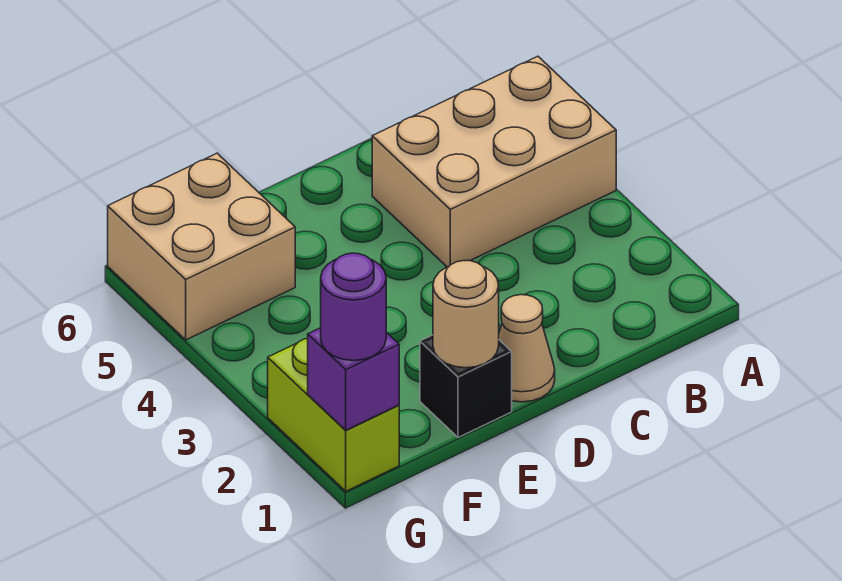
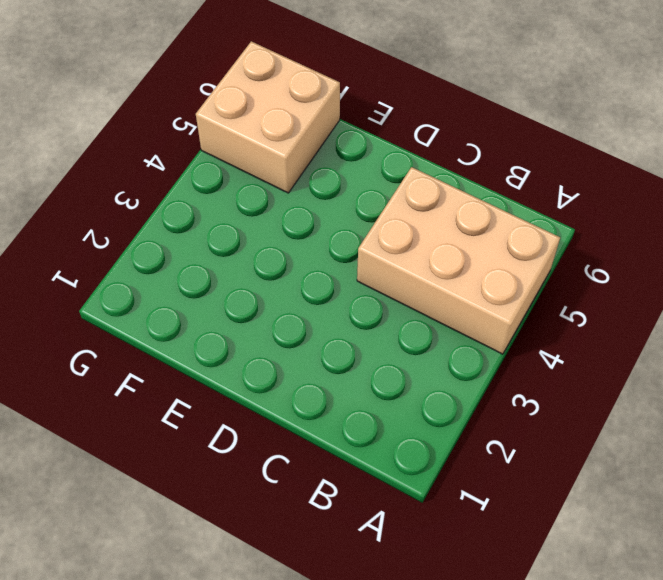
none -> tan 1x1 cone [499,295,555,402]
none -> black 1x1 brick [420,335,512,437]

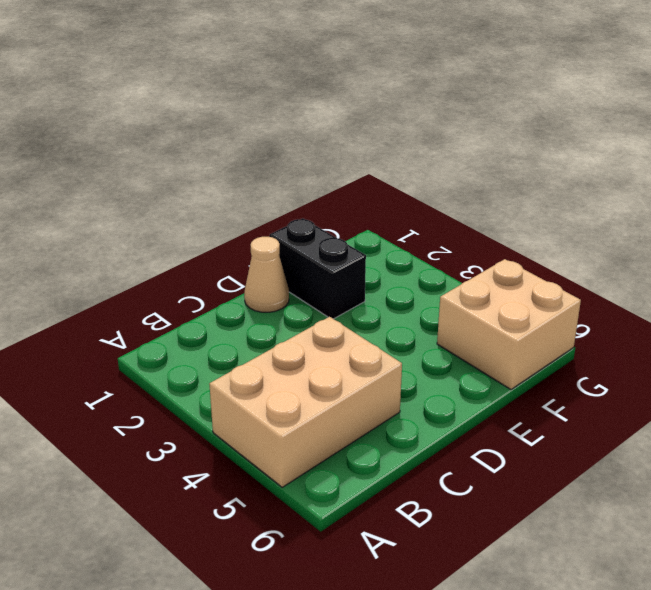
black 1x2 brick [270,218,366,319] -> black 1x1 brick [420,335,512,437]
none -> lime 1x2 brick [268,338,399,491]
none -> tan 1x1 round brick [433,261,499,368]

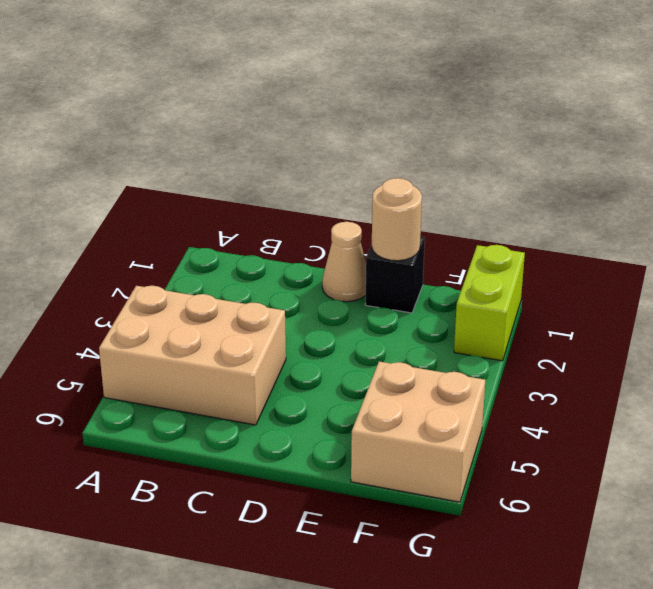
none -> purple 1x1 brick [308,328,399,430]
none -> purple 1x1 round brick [321,253,386,361]

